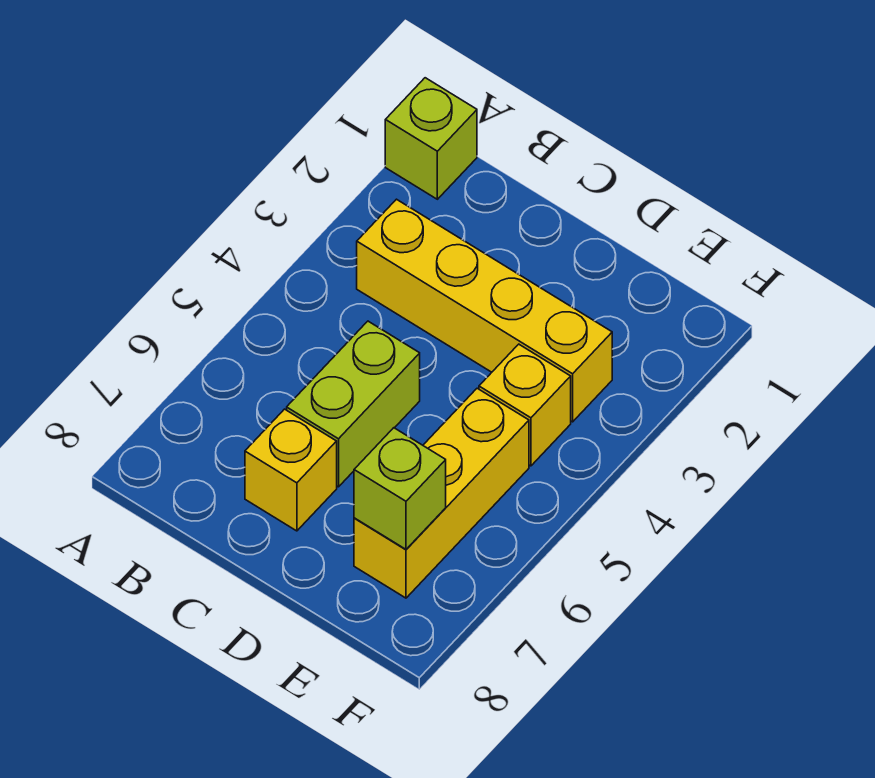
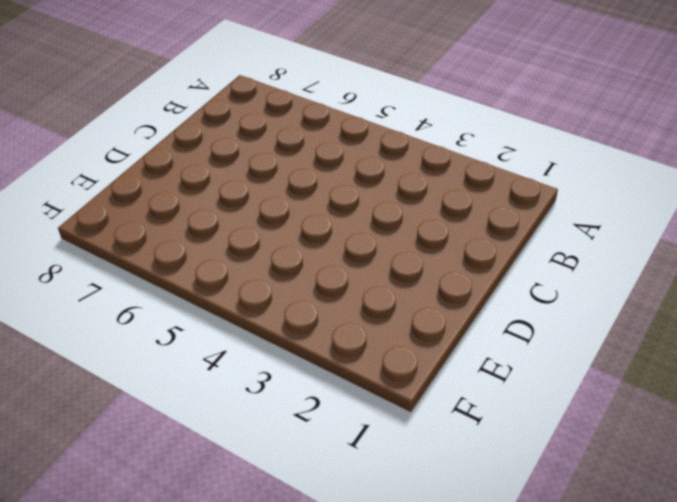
none -> lime 1x1 brick [385,78,477,199]
none -> yellow 1x4 brick [357,199,612,422]

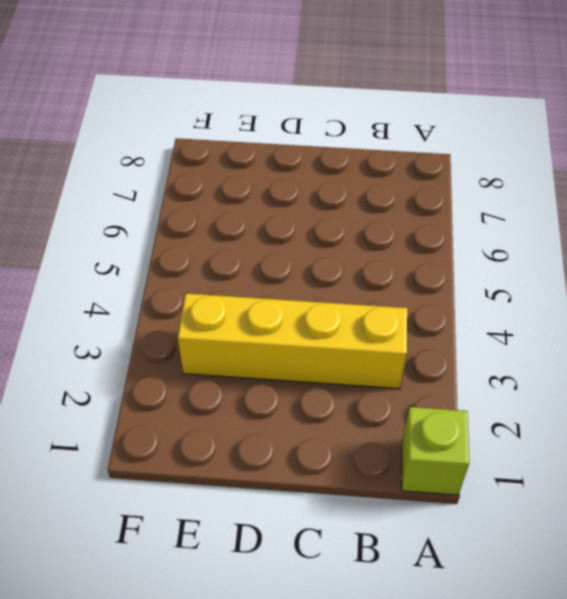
none -> lime 1x2 brick [287,321,420,487]
none -> yellow 1x1 brick [245,409,337,531]

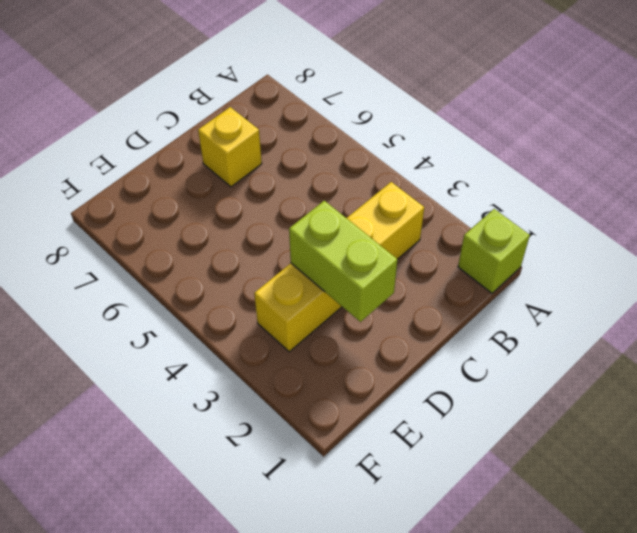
lime 1x2 brick [289,201,398,322] -> lime 1x2 brick moved to [287,321,420,487]
none -> yellow 1x1 brick [479,344,571,466]
none -> yellow 1x3 brick [354,388,529,598]

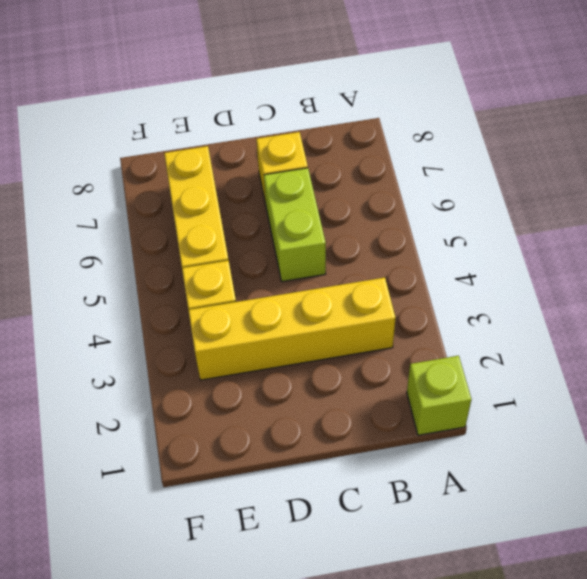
none -> lime 1x1 brick [354,428,446,549]

